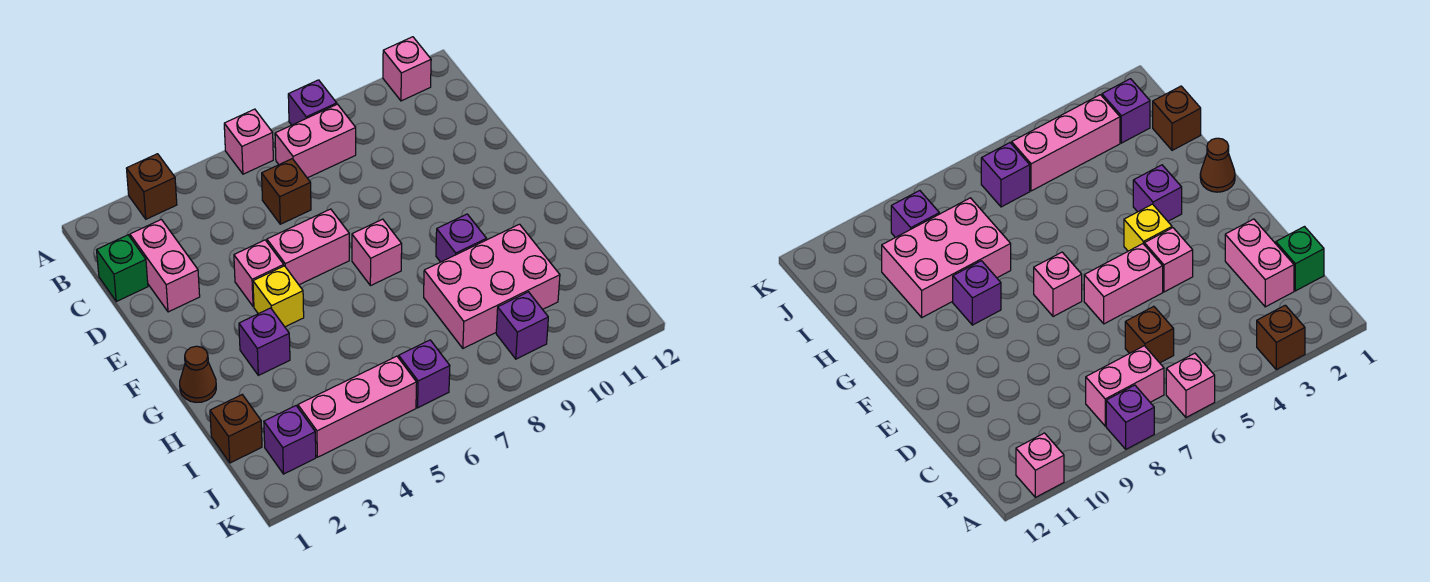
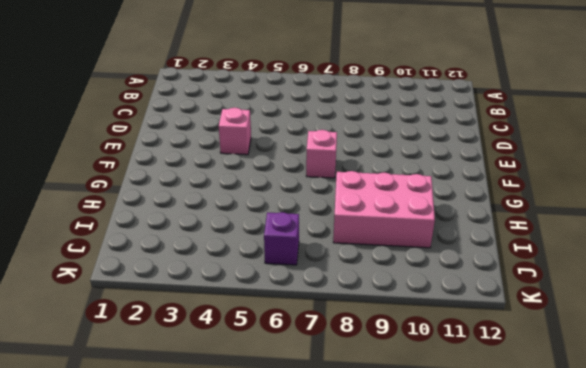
none -> brown 1x1 brick [126,154,177,219]
none -> pink 1x1 brick [224,109,273,174]
none -> purple 1x1 brick [288,80,337,125]

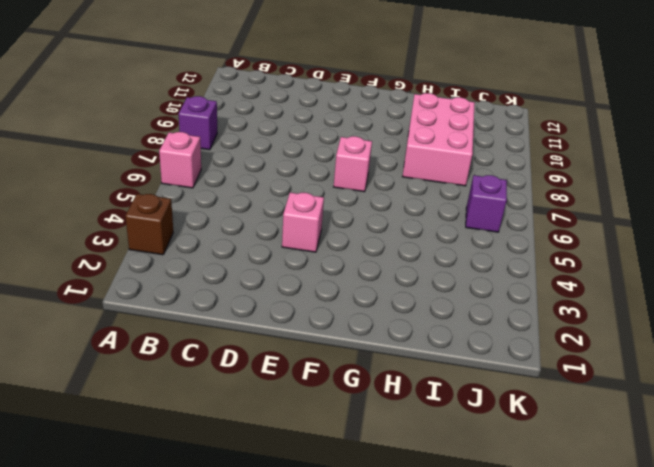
none -> pink 1x1 brick [383,37,431,101]
none -> pink 1x2 brick [275,104,356,178]
none -> green 1x1 brick [97,235,148,301]

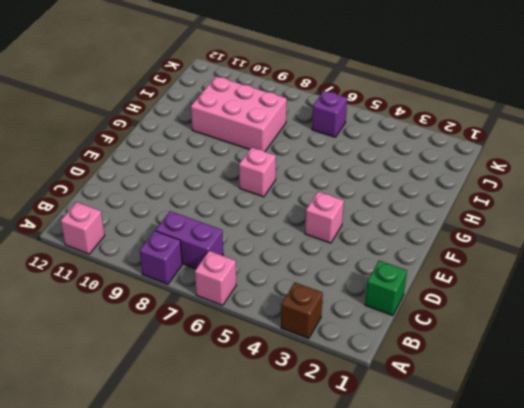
purple 1x2 brick [156,211,223,269] -> pink 1x2 brick [275,104,356,178]
none -> pink 1x2 brick [130,219,200,312]
none -> brown 1x1 brick [262,159,311,224]
none -> pink 1x2 brick [267,209,349,285]

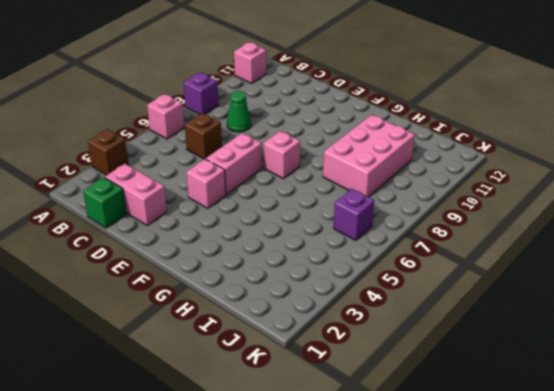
green 1x1 cone [227,91,251,132] -> none
none -> pink 1x2 brick [275,104,356,178]
none -> yellow 1x1 brick [253,266,304,327]
none -> brown 1x1 cone [180,346,216,402]

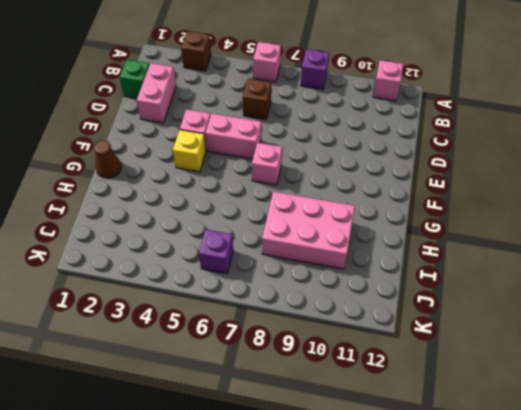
none -> pink 1x2 brick [275,104,356,178]
none -> purple 1x1 brick [239,308,290,375]
none -> purple 1x1 brick [436,214,486,262]

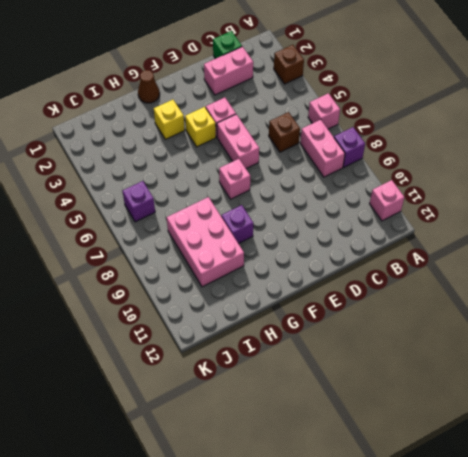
yellow 1x1 brick [154,99,185,139] -> purple 1x1 brick [239,308,290,375]
none -> brown 1x1 brick [210,395,262,463]
none -> purple 1x1 brick [264,406,316,474]
none -> pink 1x3 brick [298,356,417,457]

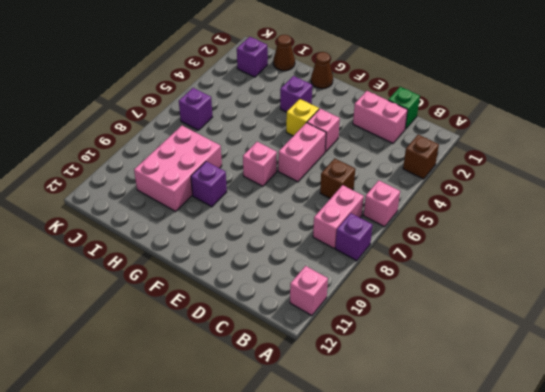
brown 1x1 cone [273,35,295,71] -> brown 1x1 brick [210,395,262,463]
none -> pink 1x3 brick [298,356,417,457]
none -> purple 1x1 brick [496,292,548,359]

